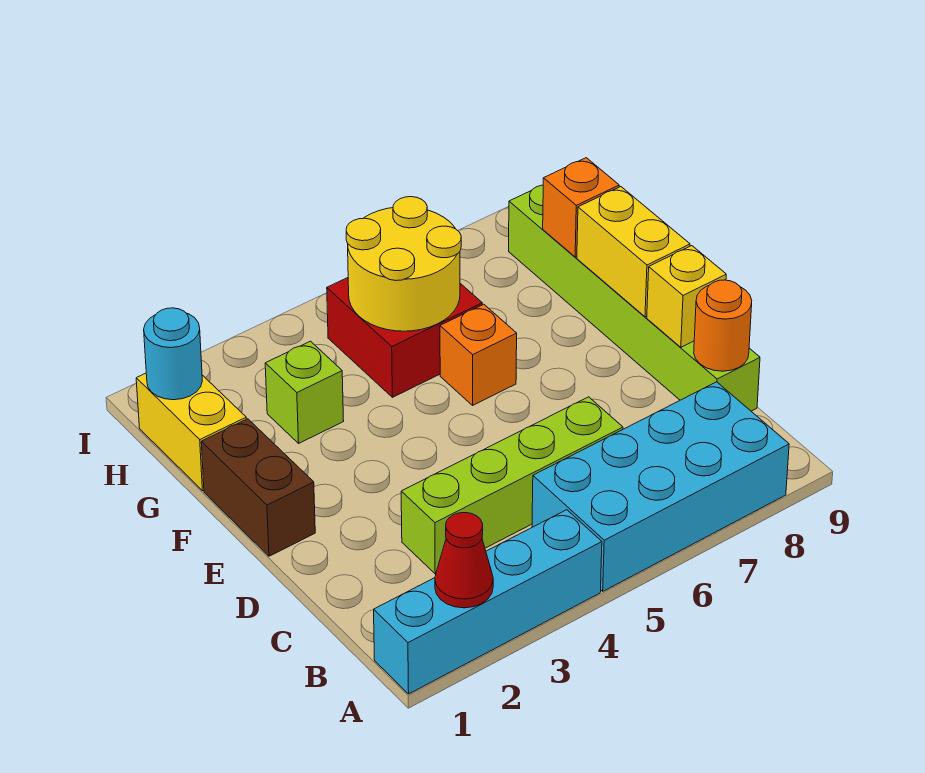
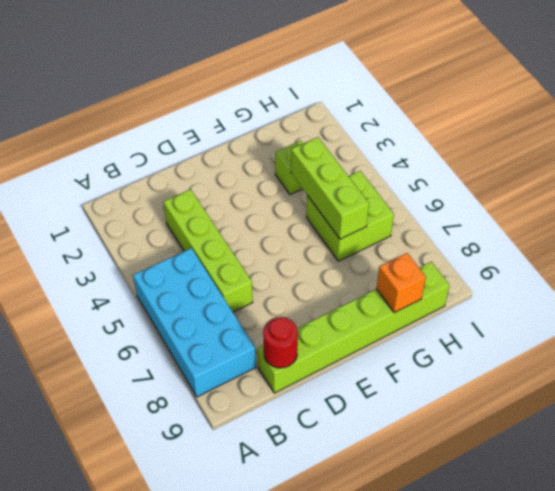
red 1x1 round brick [263,317,298,368] -> orange 1x1 round brick [694,280,752,371]
lime 1x3 brick [291,137,369,239] -> yellow 2x2 round brick [346,197,461,331]
lime 2x2 brick [306,171,394,261] -> red 2x2 brick [327,278,482,397]
none -> cyan 1x4 brick [374,510,602,694]
none -> brown 1x2 brick [201,419,315,556]
none -> orange 1x1 brick [440,304,517,405]

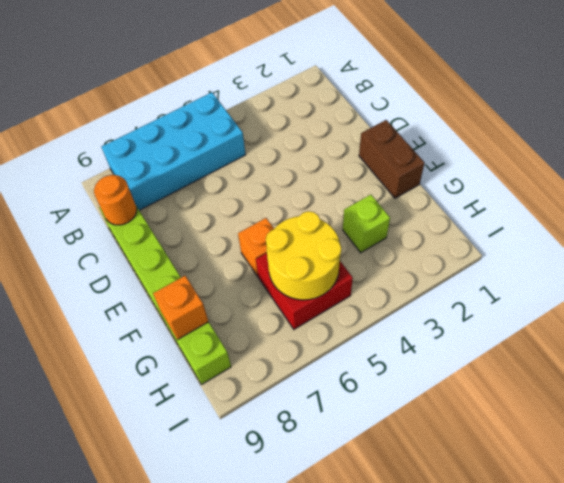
none -> cyan 1x4 brick [374,510,602,694]
none -> lime 1x4 brick [401,397,623,574]
none -> yellow 1x2 brick [136,373,246,491]

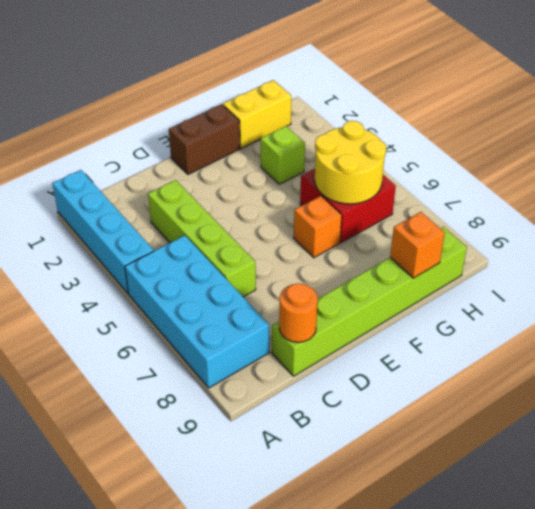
none -> red 1x1 cone [435,513,493,608]
none -> yellow 1x1 brick [647,246,726,347]
none -> yellow 1x2 brick [577,187,690,317]

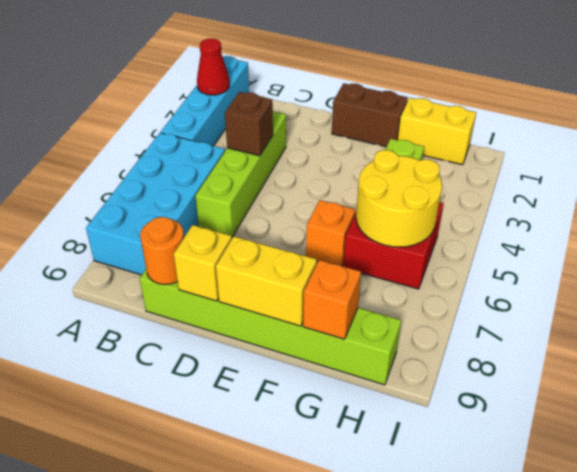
brown 1x1 brick [225,92,273,156] -> none
none -> cyan 1x1 round brick [144,308,202,400]

